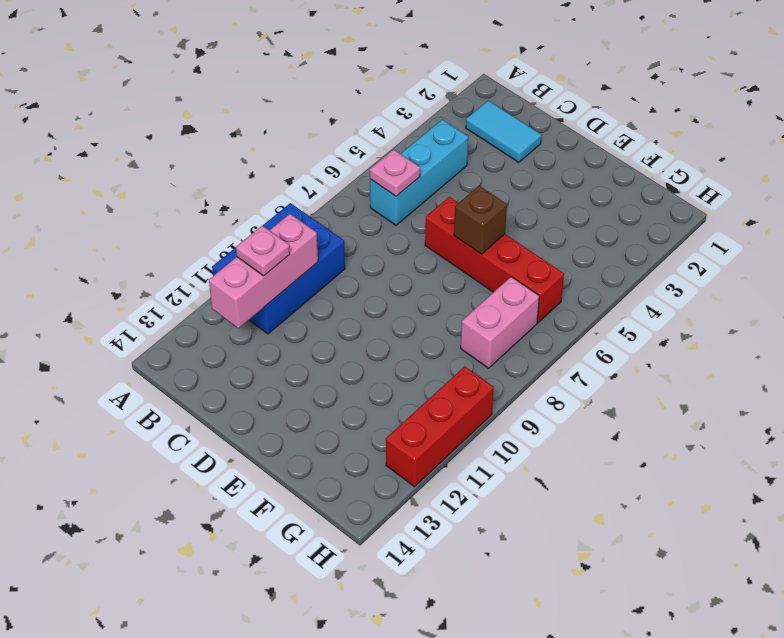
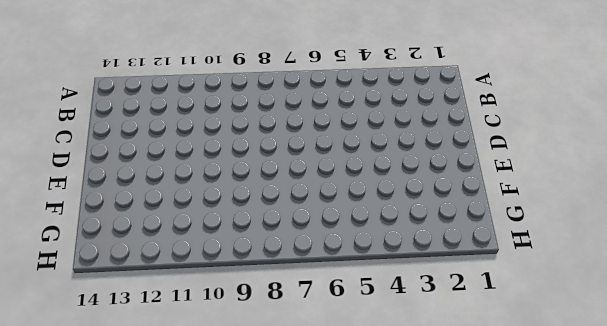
none -> blue 2x3 brick [212,203,345,334]
none -> cyan 1x2 tile [466,101,541,162]

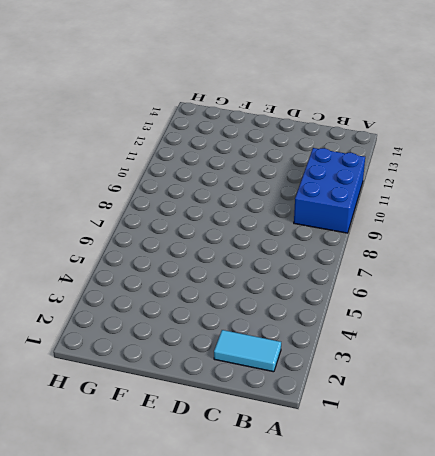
none -> cyan 1x3 brick [370,120,468,225]
none -> red 1x4 brick [425,197,564,323]

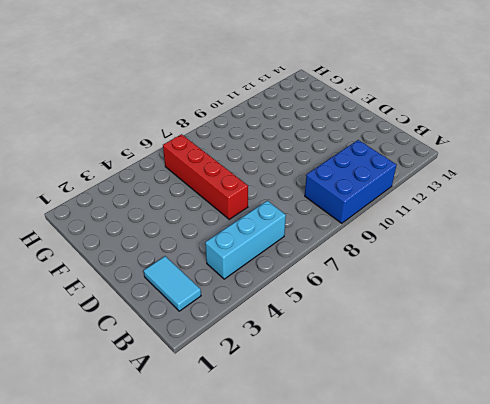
none -> pink 1x2 brick [461,277,539,368]
none -> red 1x3 brick [386,366,494,487]

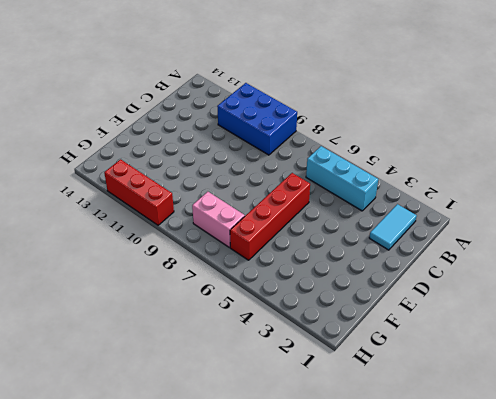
none -> pink 1x1 plate [370,150,420,196]
none -> pink 1x3 brick [209,214,318,328]

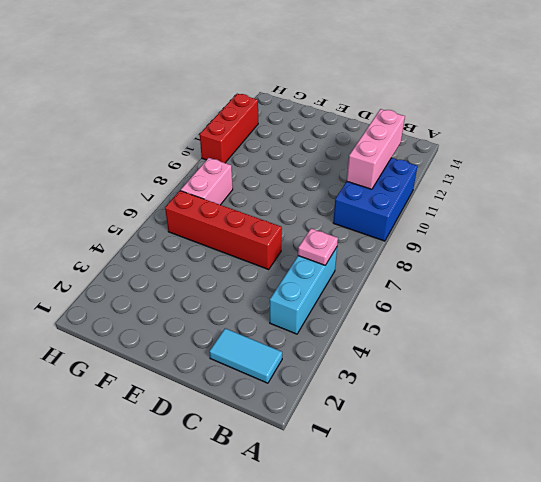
none -> brown 1x1 brick [454,186,507,254]
none -> pink 1x1 plate [236,226,290,276]

